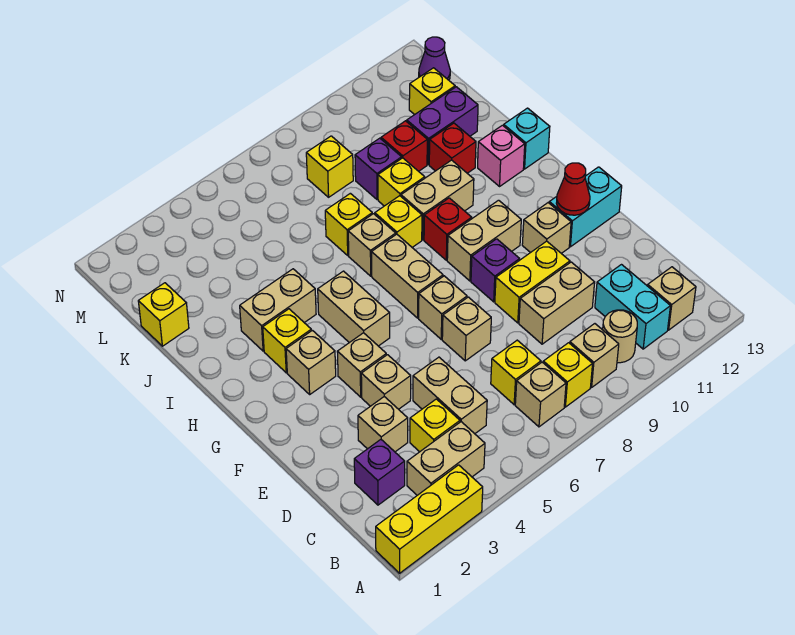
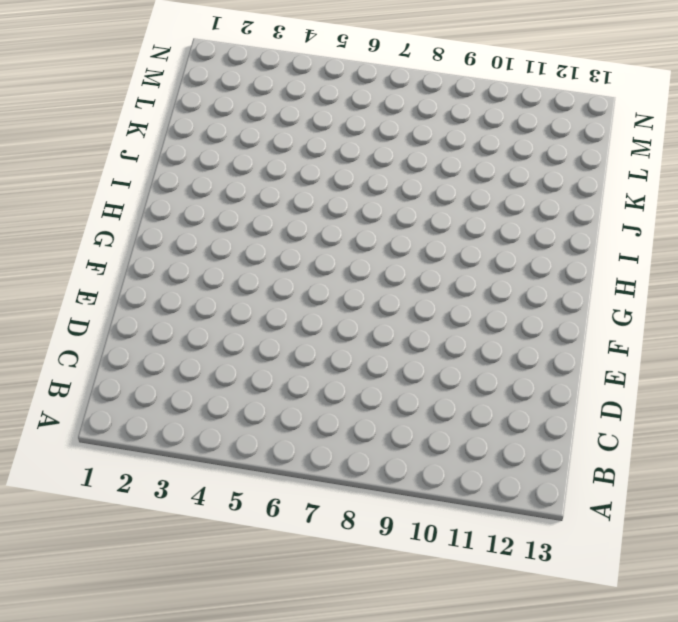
none -> yellow 1x3 brick [376,465,483,573]
none -> tan 1x2 brick [407,422,485,495]
none -> tan 1x1 brick [515,362,566,427]
none -> yellow 1x1 brick [543,343,593,407]

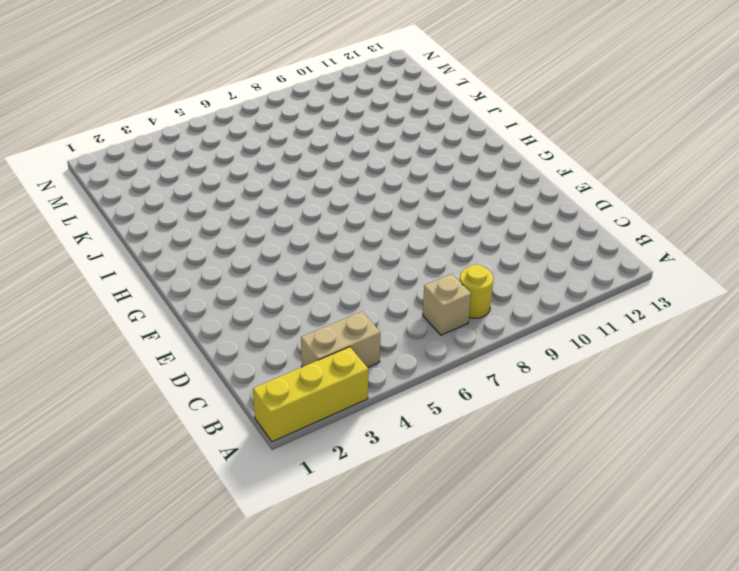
yellow 1x1 round brick [460,265,493,318] -> yellow 1x1 brick [543,343,593,407]
none -> tan 1x1 brick [570,324,619,387]
none -> tan 1x1 round brick [603,310,637,363]
none -> cyan 1x2 brick [595,265,670,349]
none -> tan 1x1 brick [648,267,696,330]

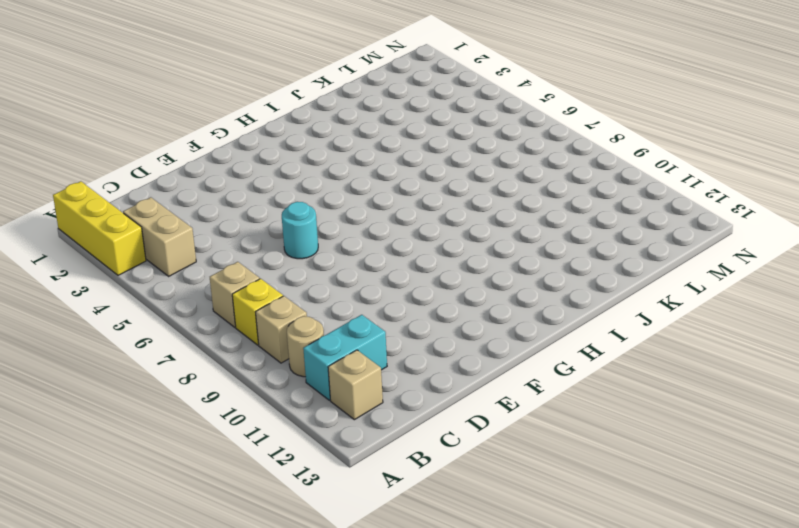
cyan 1x1 round brick [282,202,318,259] -> none
none -> purple 1x1 brick [354,440,405,505]
none -> yellow 1x1 brick [410,399,460,452]
none -> tan 1x2 brick [413,357,487,434]
none -> yellow 1x1 brick [491,340,541,405]

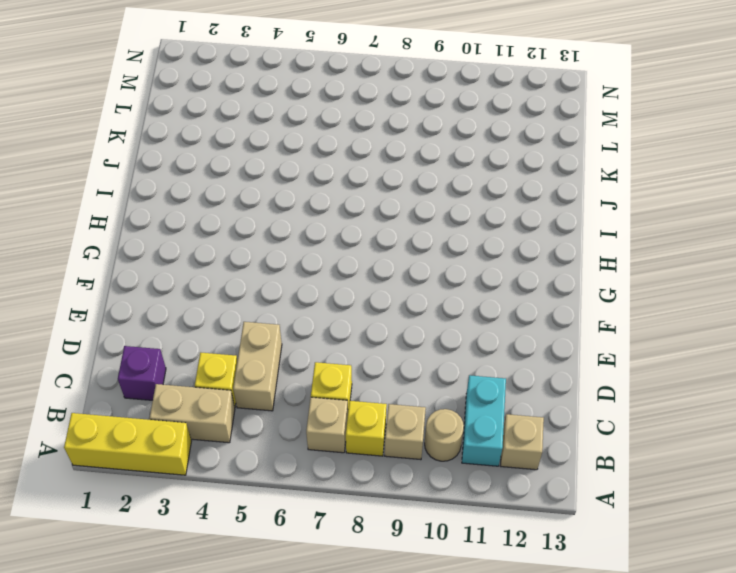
none -> tan 1x1 brick [358,397,408,452]
none -> tan 1x2 brick [519,262,595,344]
none -> tan 1x1 brick [361,355,411,409]
none -> tan 1x1 brick [442,297,491,361]

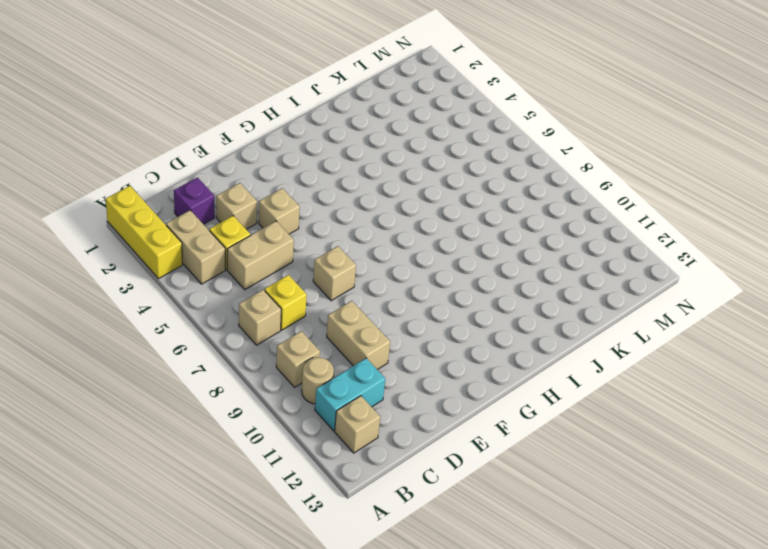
none -> yellow 1x1 brick [543,343,593,407]
none -> yellow 1x2 brick [495,241,570,323]
none -> tan 1x1 brick [337,333,386,397]
none -> tan 1x1 brick [419,276,467,339]

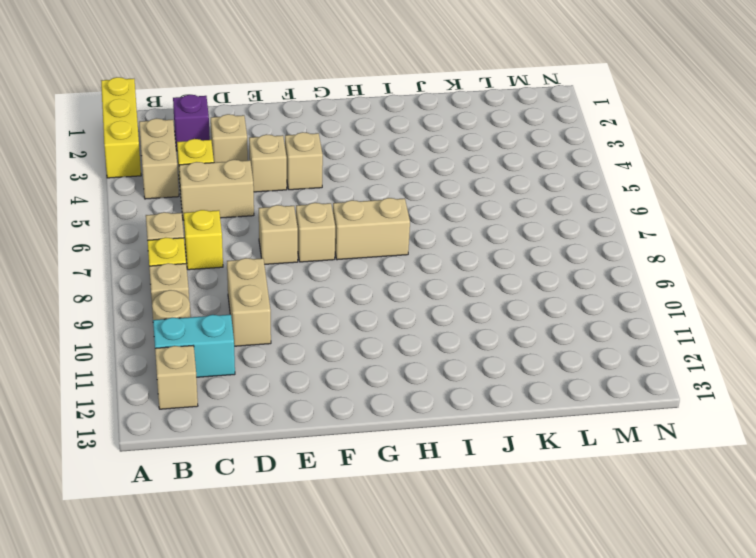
none -> yellow 1x2 brick [495,241,570,323]
none -> purple 1x1 brick [471,239,520,302]
none -> tan 1x1 brick [522,203,571,253]
none -> cyan 1x2 brick [549,167,622,247]

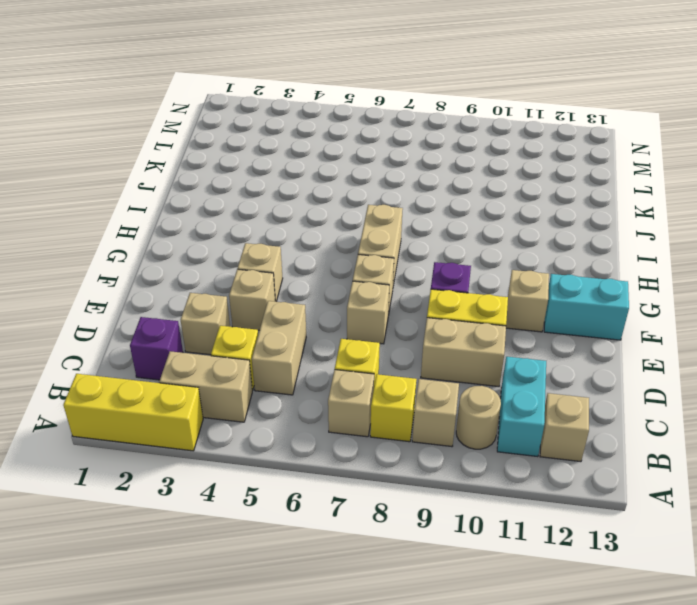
none -> tan 1x1 brick [286,330,336,394]
none -> tan 1x2 brick [318,271,390,346]
none -> tan 1x2 brick [447,200,521,281]
none -> yellow 1x1 brick [263,309,311,373]

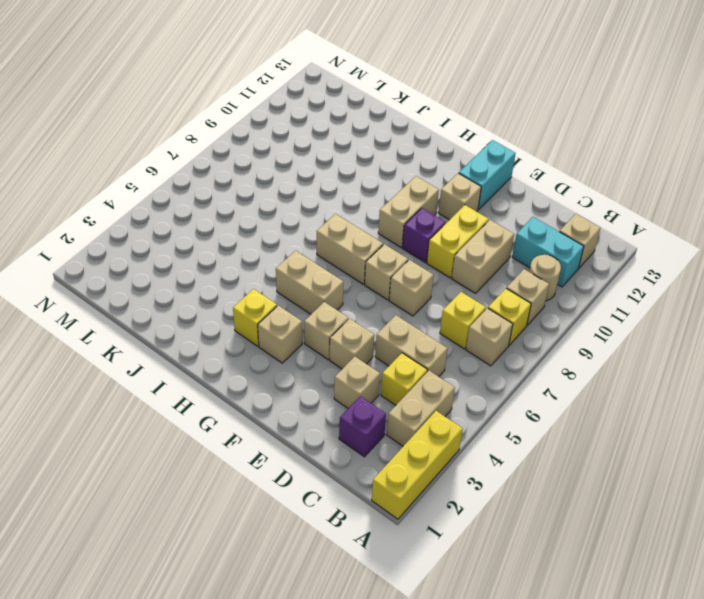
none -> red 1x1 brick [424,198,472,260]
none -> tan 1x2 brick [240,269,316,351]
none -> tan 1x1 brick [348,214,396,276]
none -> yellow 1x1 brick [375,196,422,247]

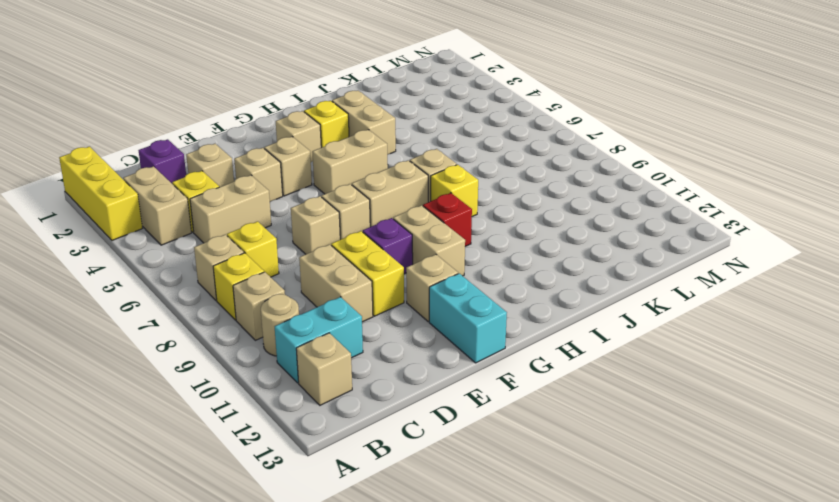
none -> tan 1x2 brick [401,160,474,240]
none -> pink 1x1 brick [478,125,525,186]
none -> cyan 1x1 brick [504,108,550,169]
none -> yellow 1x1 brick [325,193,372,255]

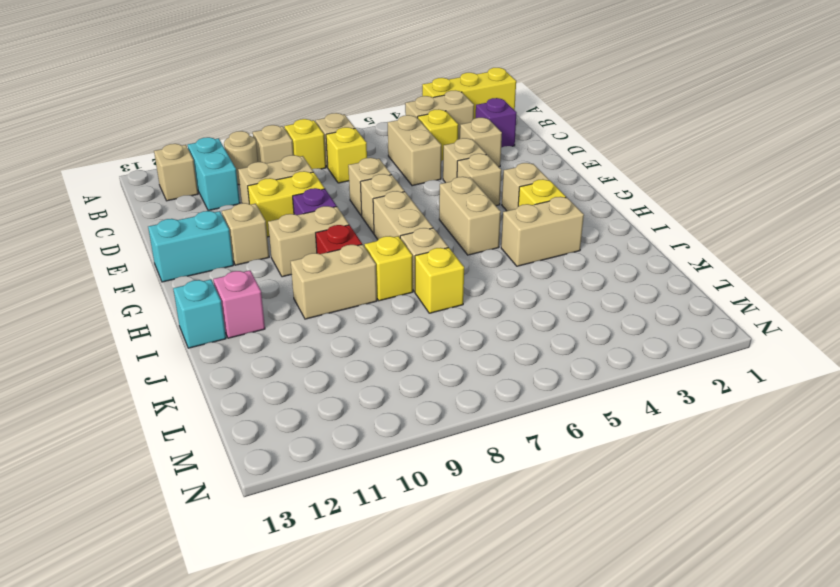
none -> yellow 1x1 brick [378,158,425,206]
none -> red 1x1 brick [429,123,476,173]
none -> yellow 1x1 brick [138,283,189,346]
none -> purple 1x1 brick [355,138,402,200]

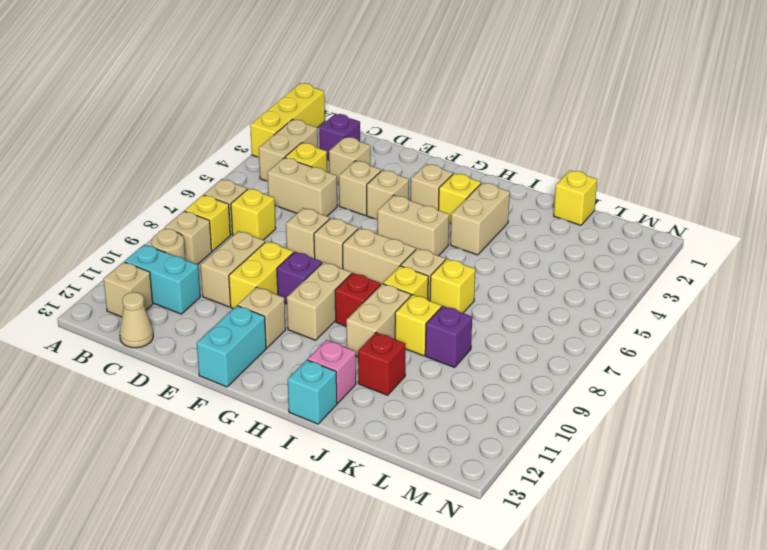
tan 1x1 cone [120,292,153,348] -> none
none -> red 1x1 brick [381,121,427,171]
none -> purple 1x2 brick [407,87,478,165]
none -> yellow 1x1 brick [306,136,353,197]
none -> yellow 1x1 brick [409,68,455,115]

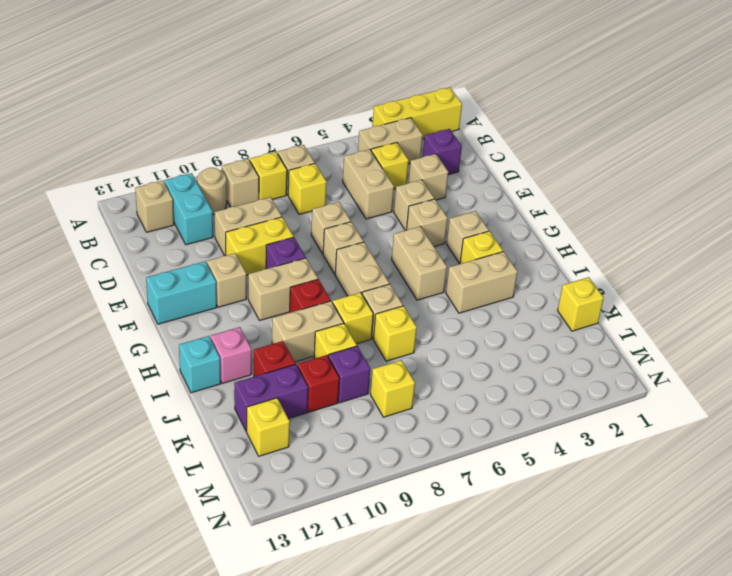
none -> purple 1x1 cone [419,37,450,80]
none -> red 1x1 cone [556,163,590,215]

